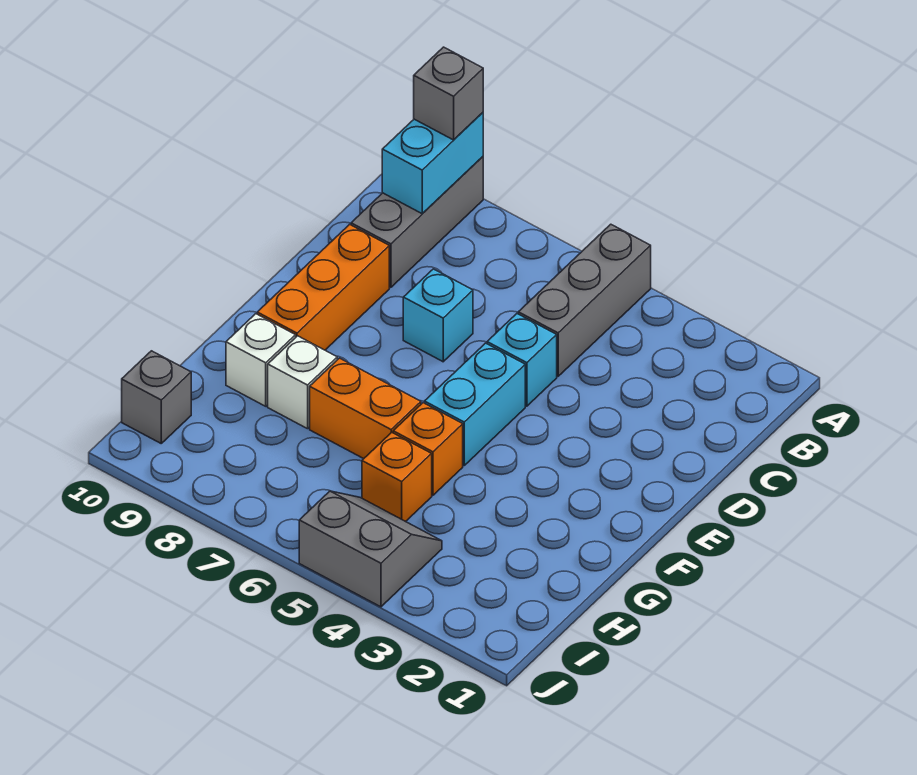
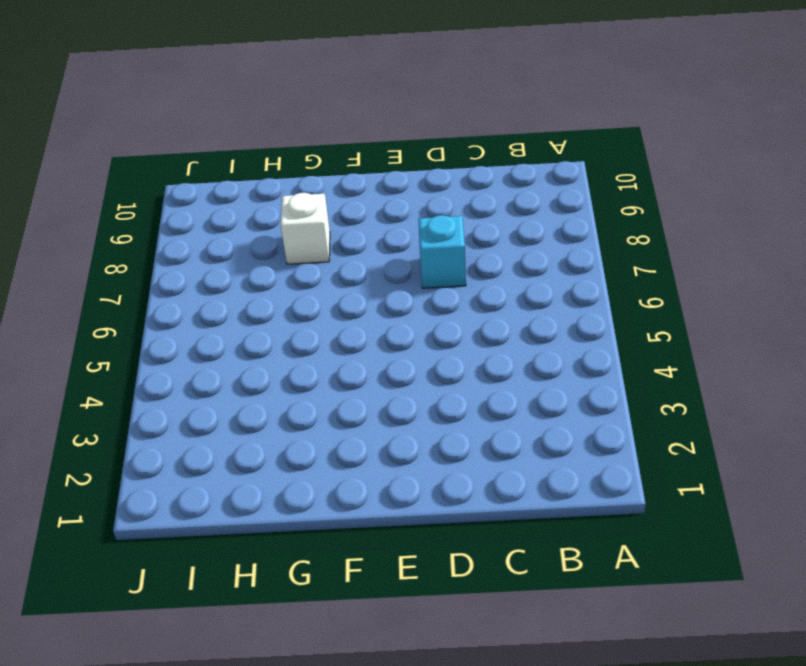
none -> grey 1x3 brick [518,224,651,376]
none -> grey 1x3 brick [351,157,483,287]
none -> cyan 1x1 brick [487,314,557,406]

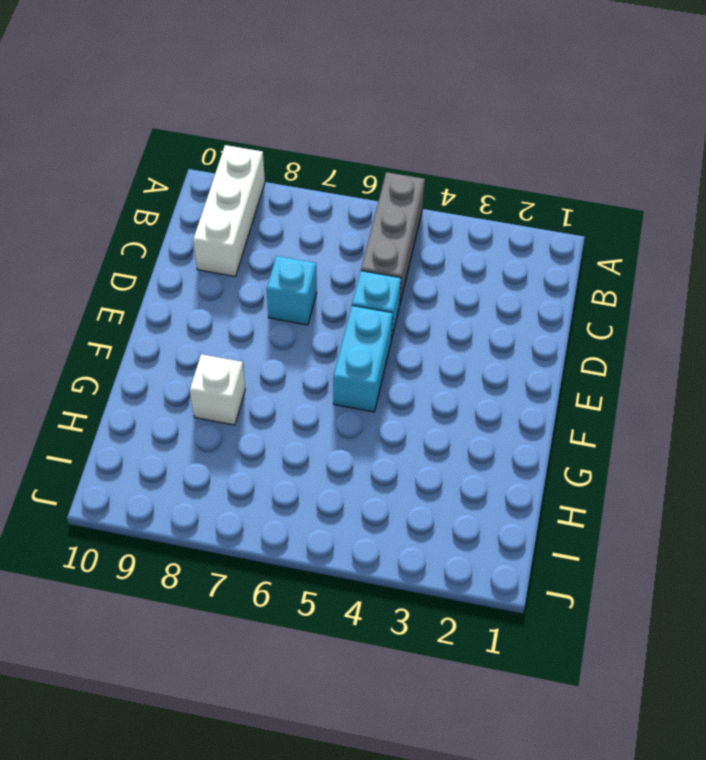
white 1x3 brick [193,145,265,276] -> grey 1x3 brick [351,157,483,287]
none -> orange 1x3 brick [257,224,389,350]
none -> orange 1x1 brick [393,403,463,495]
none -> orange 1x2 brick [310,358,421,459]

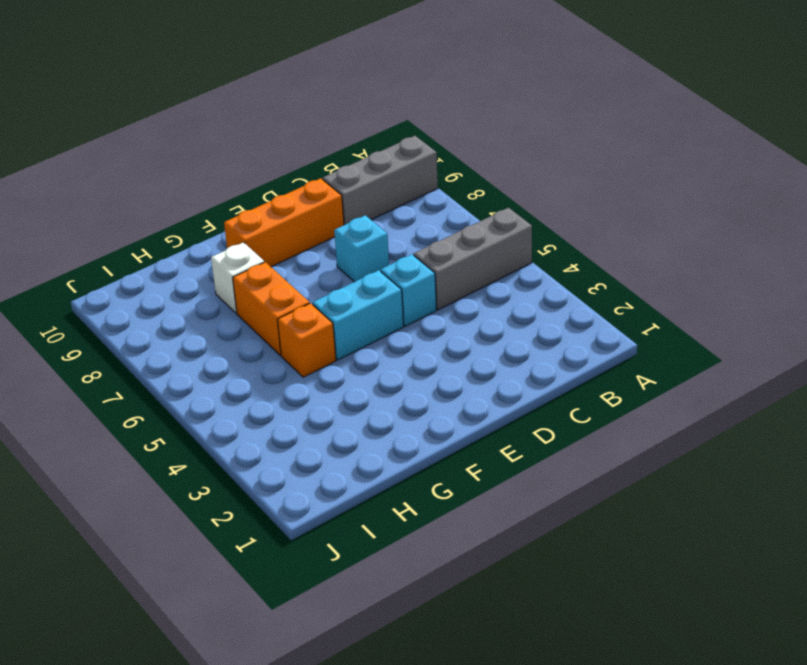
none -> white 1x1 brick [226,314,296,406]
none -> orange 1x1 brick [362,432,432,522]
none -> grey 2x2 slope [299,491,442,607]

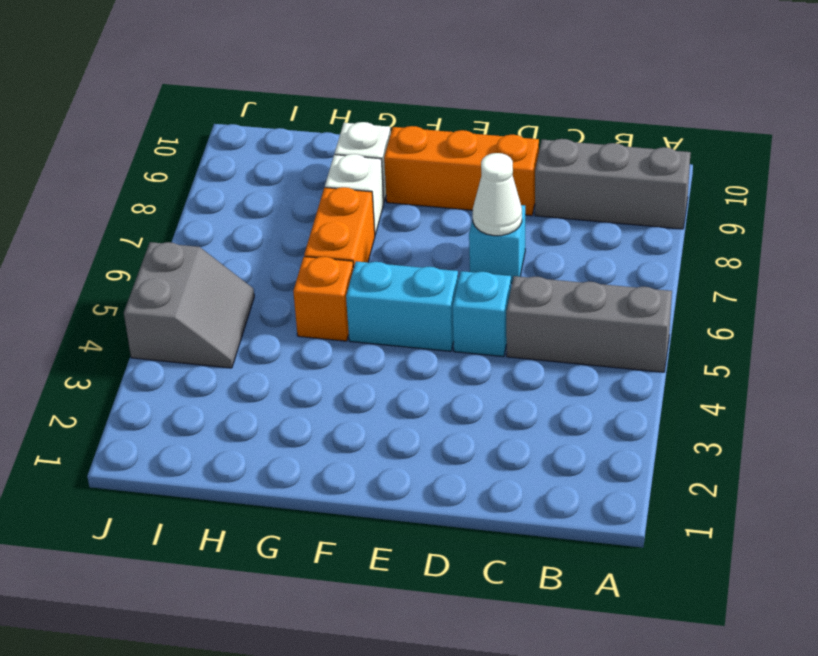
white 1x1 cone [473,153,522,236] -> none
none -> orange 1x1 brick [362,432,432,522]
none -> grey 1x1 brick [122,351,191,443]
none -> cyan 1x2 brick [382,113,483,214]

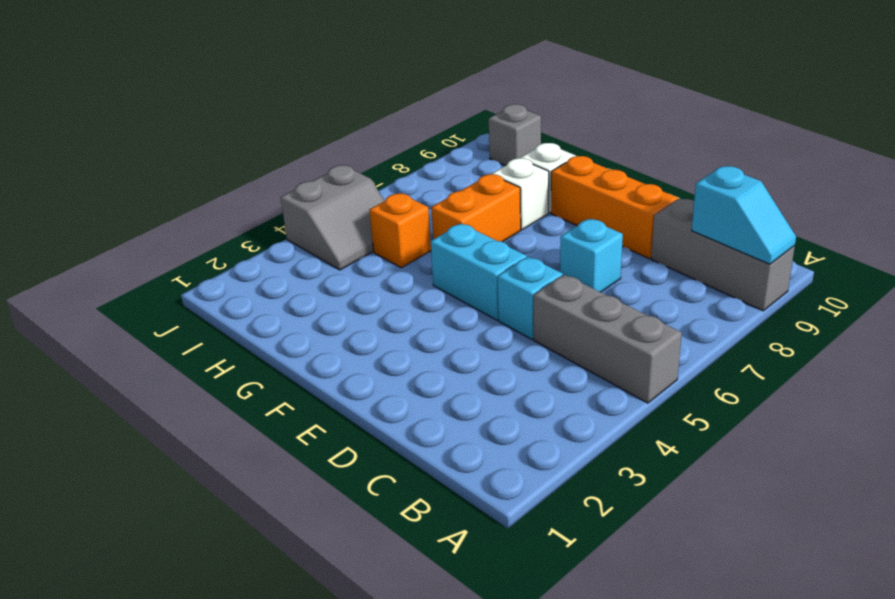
cyan 1x2 slope [692,166,796,264] -> cyan 1x2 brick [382,113,483,214]
none -> orange 1x1 brick [393,403,463,495]
none -> grey 1x1 brick [414,47,483,140]

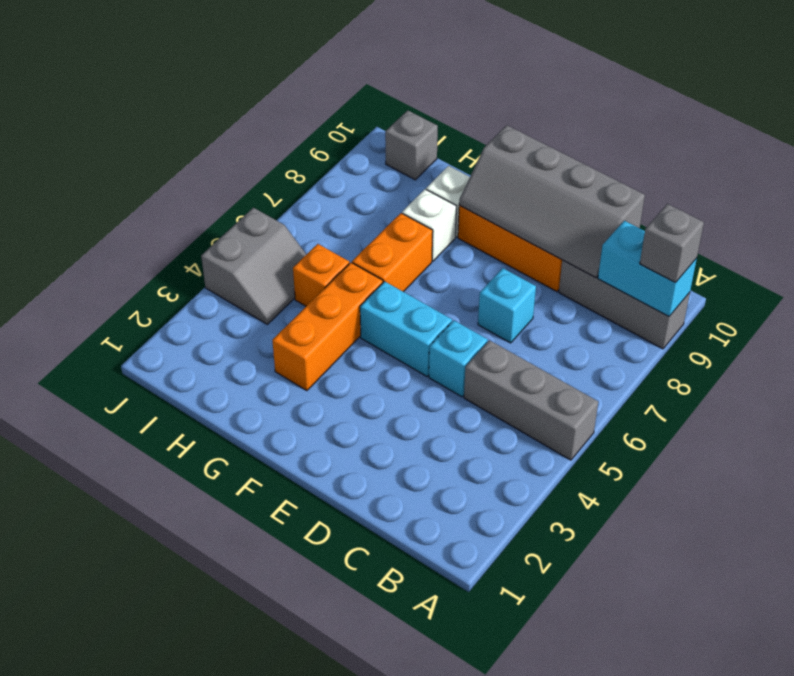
grey 2x4 slope [459,125,645,278] -> none
orange 1x3 brick [272,263,383,391] -> orange 1x1 brick [393,403,463,495]

